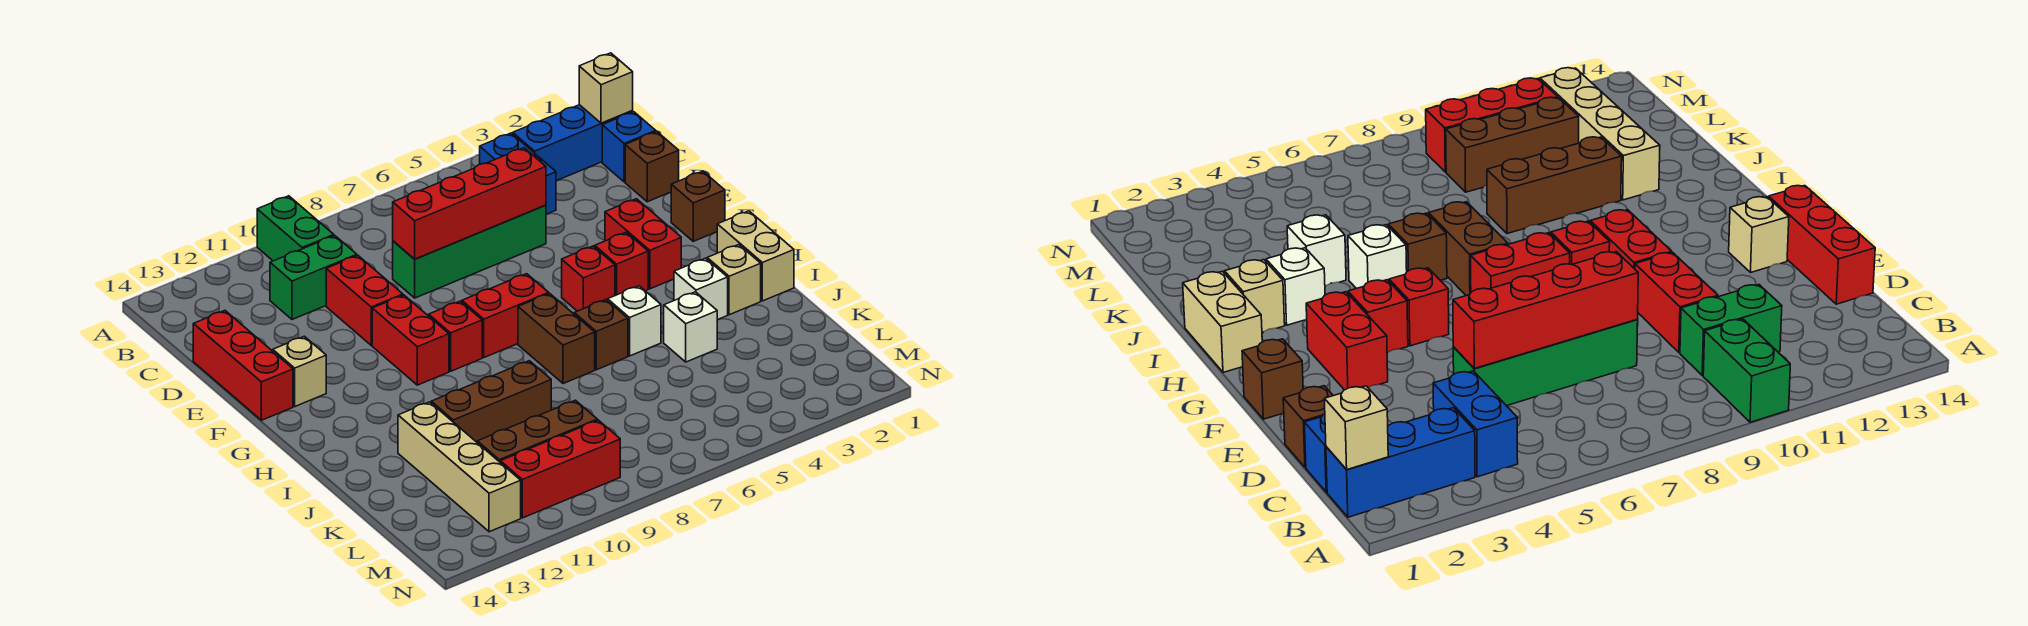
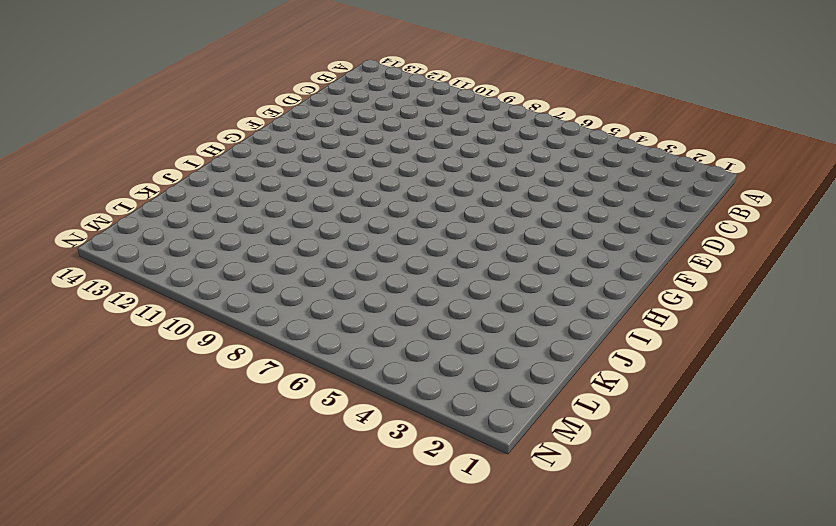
none -> green 1x2 brick [257,196,334,261]
none -> blue 1x3 brick [513,105,633,181]
none -> blue 1x2 brick [480,133,556,214]
none -> blue 1x1 brick [602,112,656,182]

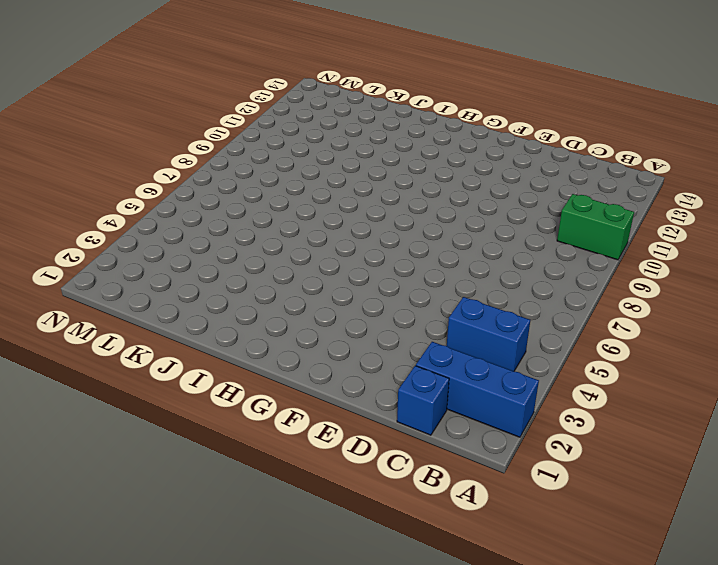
blue 1x3 brick [416,342,539,437] -> blue 1x3 brick turned to [513,105,633,181]
none -> green 1x2 brick [270,236,357,320]
none -> brown 1x1 brick [625,132,679,202]
none -> green 1x4 brick [393,205,546,298]
none -> red 1x2 brick [326,255,403,345]

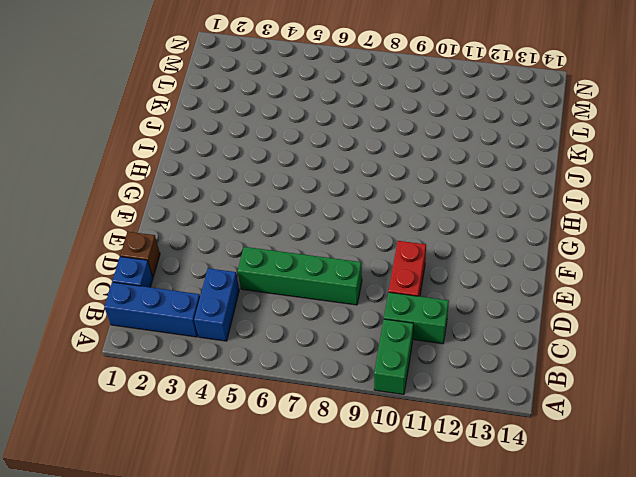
none -> red 1x3 brick [193,311,293,420]
none -> brown 1x1 brick [671,171,725,241]
none -> red 1x2 brick [605,199,681,289]
none -> red 1x2 brick [372,295,449,385]

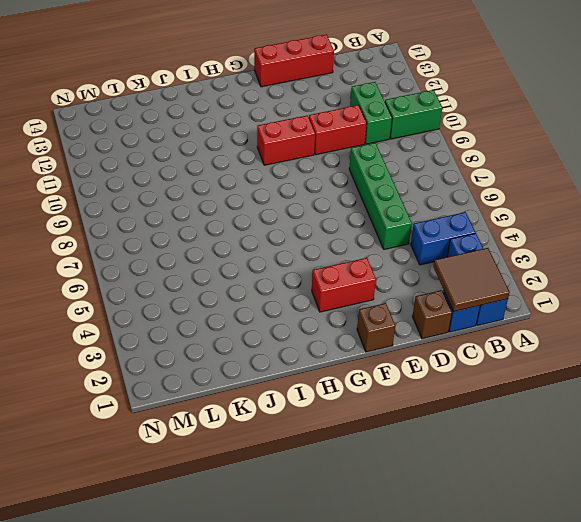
brown 2x2 tile [433,248,510,311] -> tan 1x1 brick [579,53,633,123]
none -> tan 1x1 brick [273,336,326,406]
none -> red 1x1 brick [595,232,648,296]
none -> red 1x1 brick [562,246,615,311]
none -> red 1x2 brick [462,274,549,357]

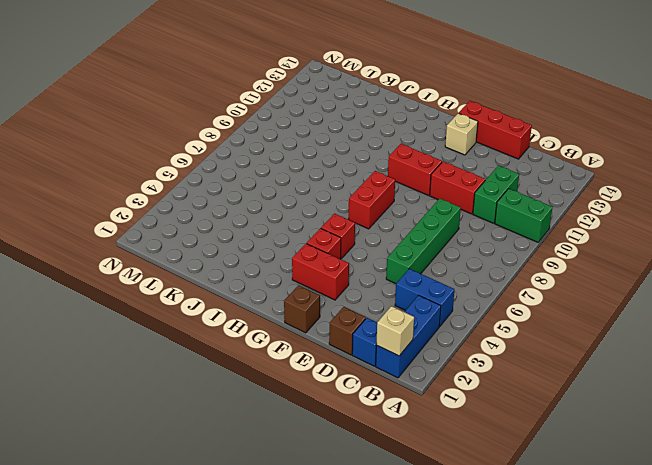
none -> red 1x1 brick [429,301,482,371]
none -> tan 1x2 brick [717,211,794,301]
none -> brown 1x2 brick [518,293,595,384]
none -> tan 1x1 brick [707,245,761,315]

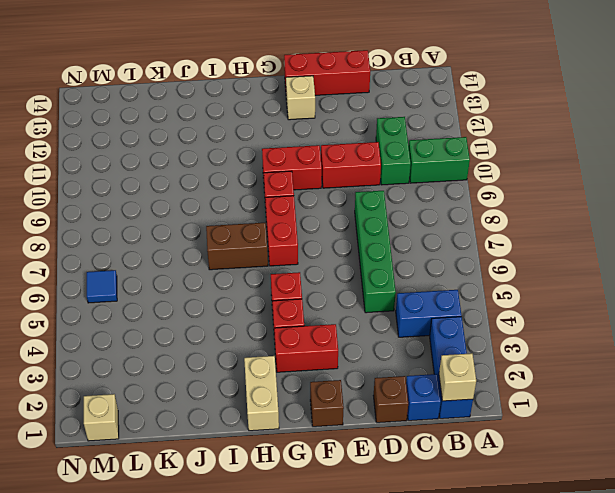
tan 1x2 brick [244,356,279,431] -> tan 1x2 brick turned to [717,211,794,301]
tan 1x1 brick [84,394,119,441] -> tan 1x1 brick moved to [707,245,761,315]
blue 1x1 tile [87,270,117,303] -> none
none -> white 1x1 brick [674,258,728,320]
none -> white 1x1 brick [608,286,661,356]
none -> brown 1x1 brick [574,300,628,370]
none -> white 1x1 brick [664,292,717,362]

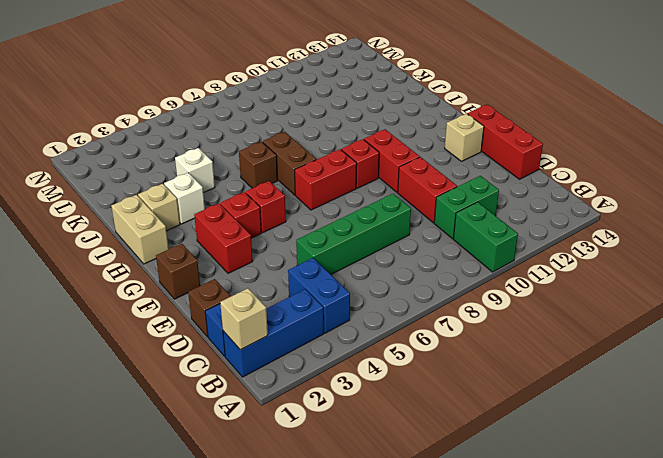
none -> white 1x1 brick [608,286,661,356]
none -> brown 1x3 brick [431,361,551,442]
none -> tan 1x4 brick [398,402,521,532]
none -> brown 1x3 brick [477,400,597,462]

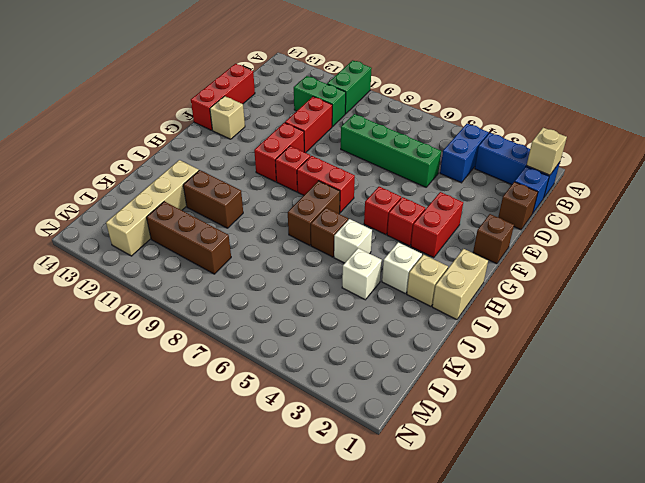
brown 1x2 brick [183,170,243,228] -> brown 1x3 brick [431,361,551,442]
none -> red 1x3 brick [500,420,620,518]
none -> red 1x4 brick [393,148,546,259]

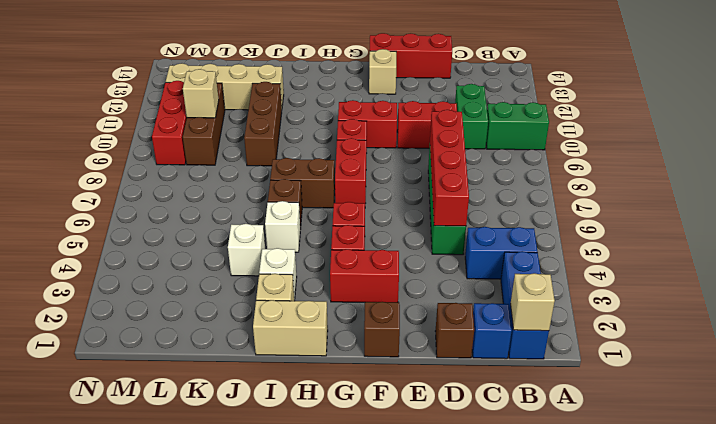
tan 1x1 brick [183,69,219,118] -> none

